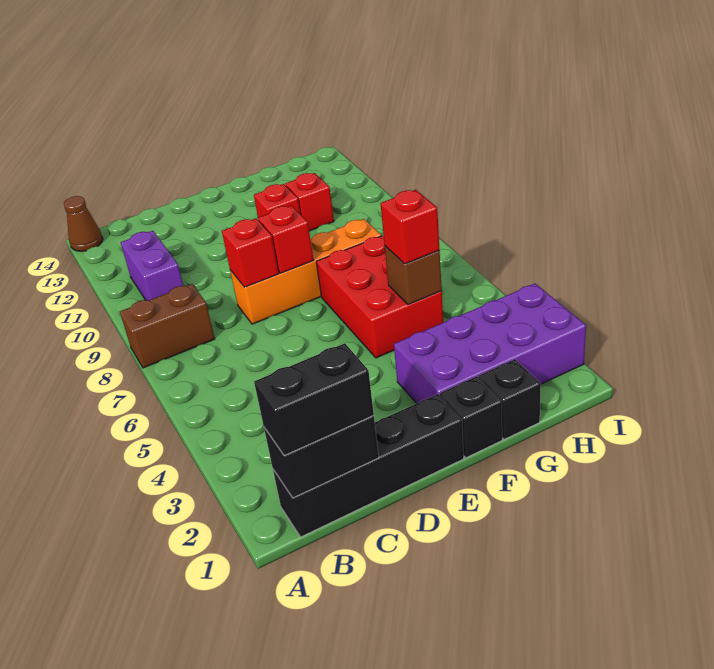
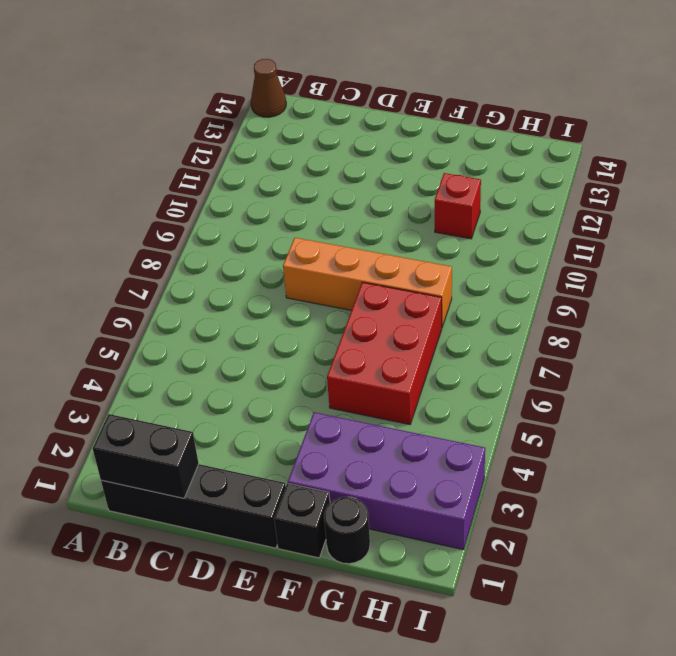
black 1x1 round brick [324,497,370,564] -> black 1x1 brick [479,359,541,439]
none -> brown 1x2 brick [120,284,215,368]
none -> purple 1x2 brick [120,231,183,301]
none -> red 1x1 brick [254,184,300,217]

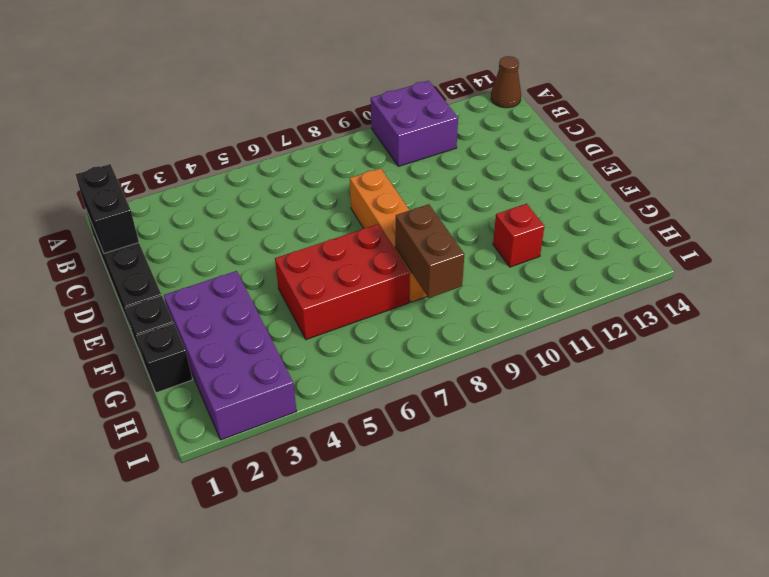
purple 2x2 brick [371,81,458,166] -> purple 1x2 brick [120,231,183,301]
brown 1x2 brick [395,204,464,298] -> brown 1x2 brick moved to [120,284,215,368]
none -> red 1x1 brick [254,184,300,217]
none -> red 1x1 brick [222,218,279,287]
none -> red 1x1 brick [258,205,313,273]

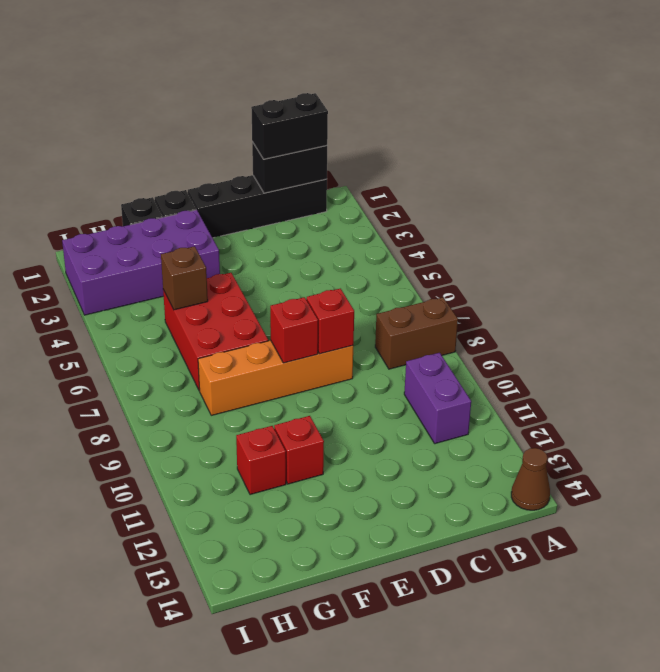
none -> red 1x1 brick [381,190,440,264]

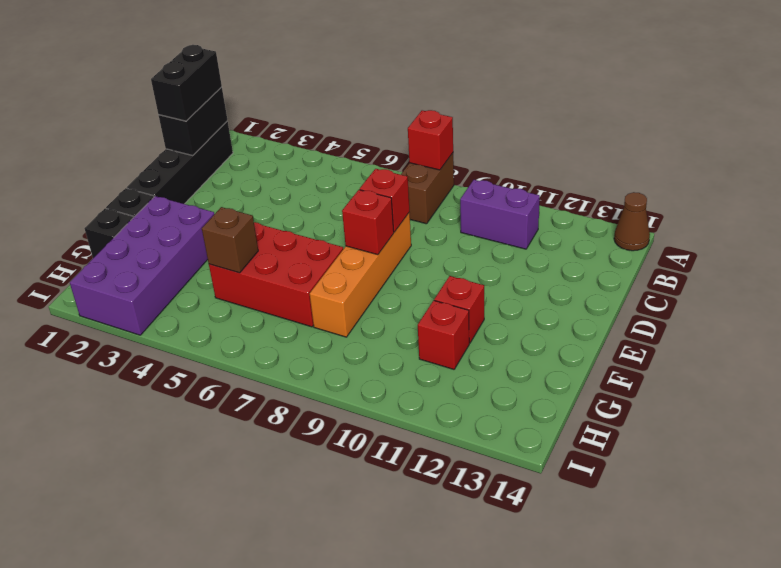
red 1x1 brick [408,110,453,170] -> red 1x1 brick moved to [381,190,440,264]

